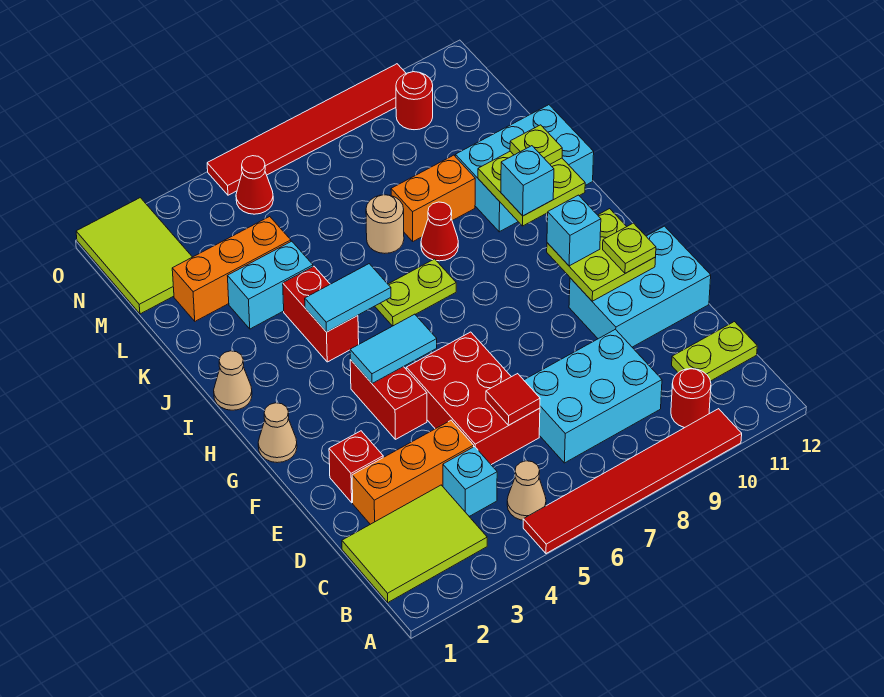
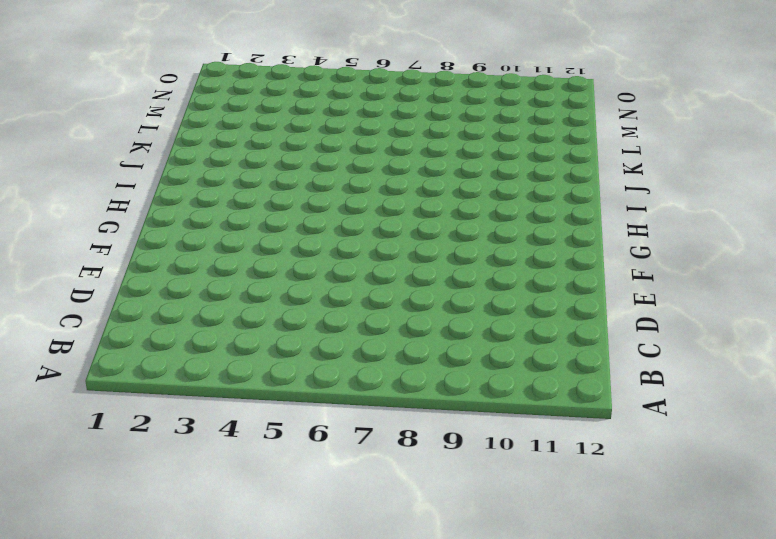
none -> red 1x6 tile [523,409,742,554]
none -> lime 2x3 tile [342,485,487,602]
none -> tan 1x1 cone [507,461,546,520]
none -> red 1x1 round brick [671,369,711,428]

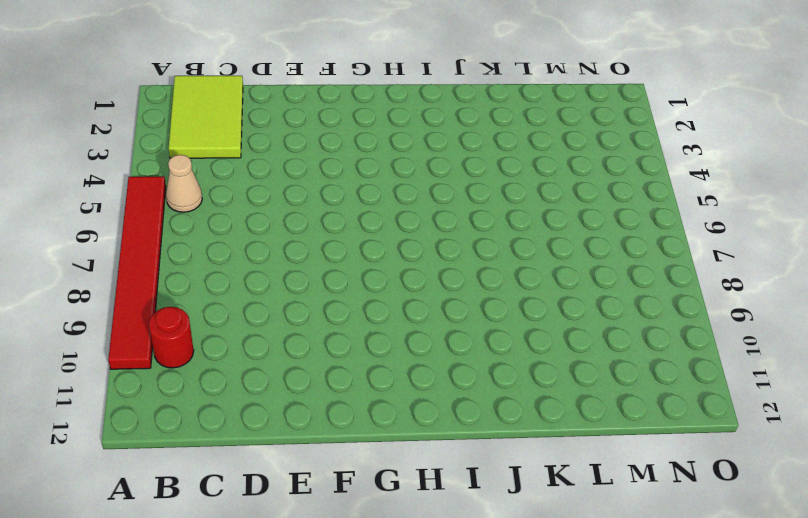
none -> cyan 1x1 brick [443,447,497,516]
none -> cyan 2x3 brick [524,329,662,463]
none -> lime 1x2 plate [672,322,757,381]
none -> orange 1x3 brick [352,420,474,524]

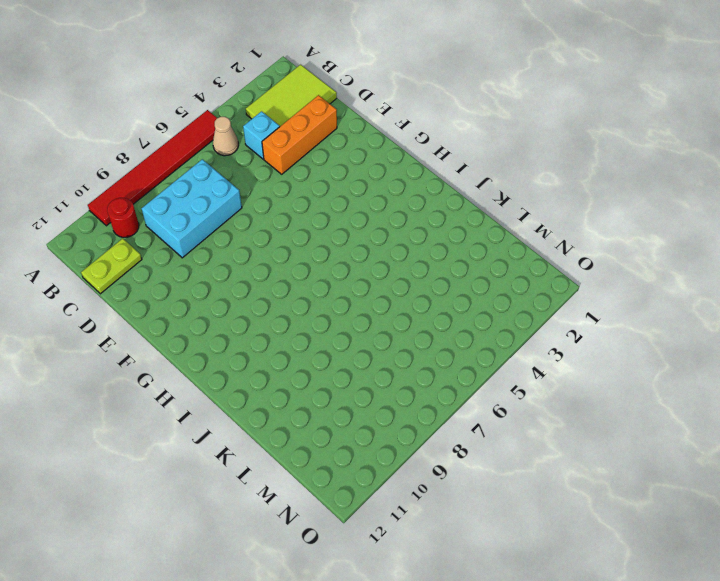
none -> red 2x3 brick [406,332,540,465]
none -> red 1x1 brick [329,431,383,503]
none -> cyan 2x3 brick [569,226,711,347]
none -> red 1x2 brick [350,360,427,439]

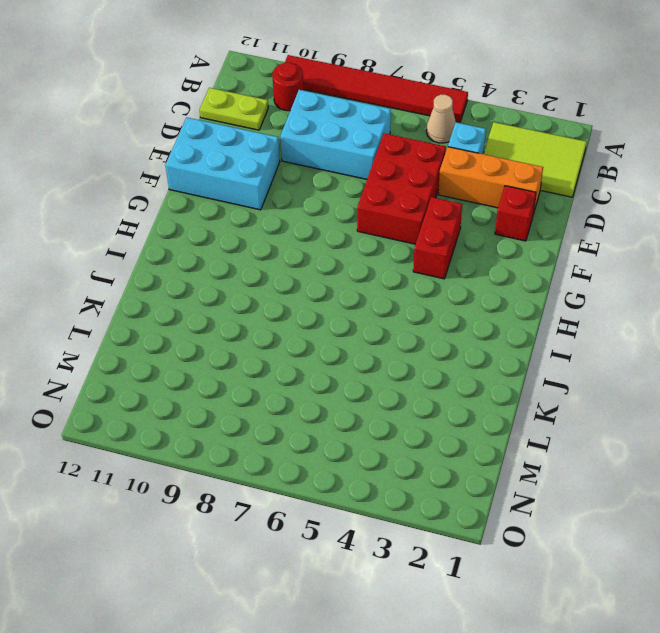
none -> tan 1x1 cone [258,403,297,463]
none -> tan 1x1 cone [214,351,252,410]
none -> red 1x2 brick [283,266,359,362]
none -> lime 1x2 plate [375,259,456,326]

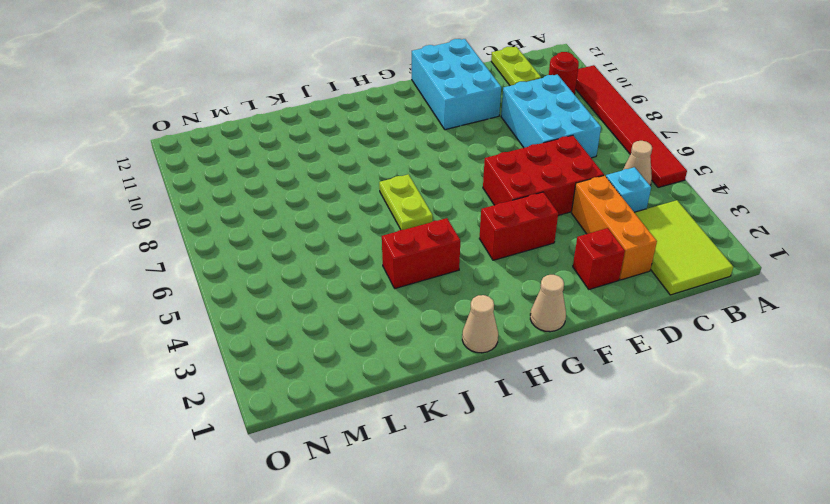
none -> red 1x1 cone [421,202,458,261]
none -> cyan 2x3 brick [455,105,594,232]
none -> cyan 1x2 brick [228,241,313,329]
none -> tan 1x1 round brick [366,195,404,253]

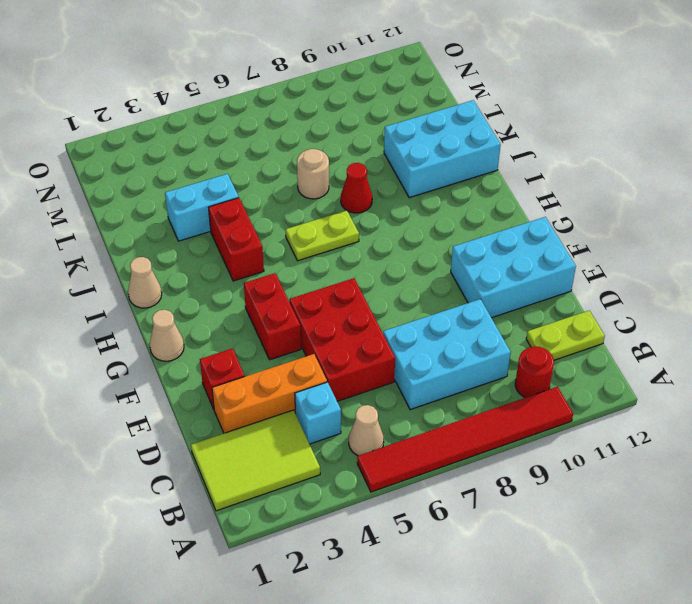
none -> orange 1x2 brick [391,155,475,241]
none -> orange 1x3 brick [172,217,291,321]
none -> lime 2x3 tile [76,198,192,314]
none -> red 1x1 cone [236,156,273,214]

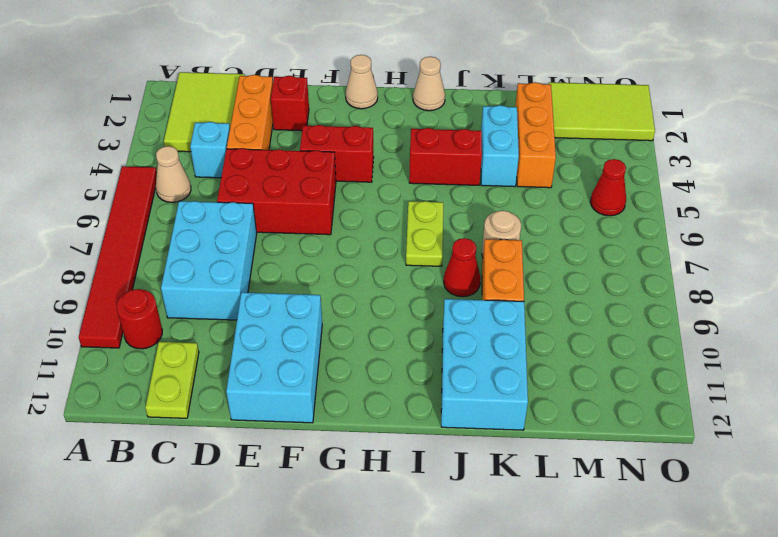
none -> red 1x1 round brick [396,72,433,130]
none -> red 1x6 tile [207,64,406,195]
none -> red 1x1 tile [486,374,540,425]
none -> lime 2x2 plate [547,209,656,301]

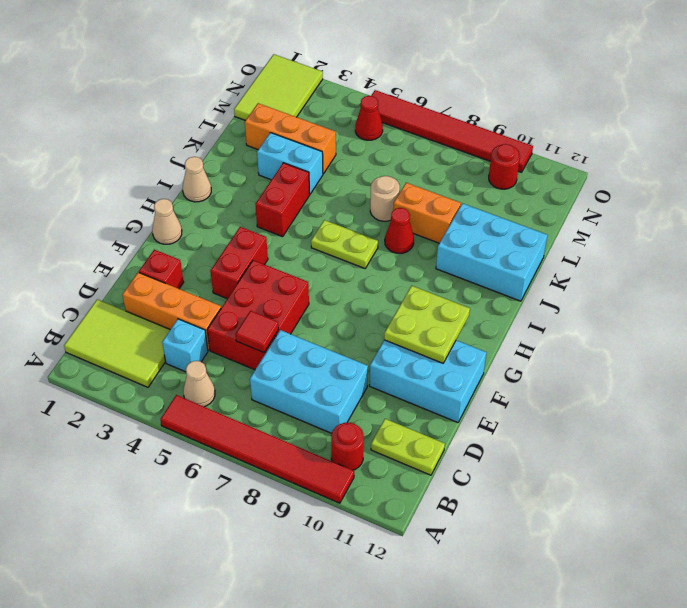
none -> cyan 1x2 tile [350,314,437,383]
none -> cyan 1x2 tile [305,264,391,332]
none -> lime 2x2 plate [478,151,585,226]
none -> lime 1x1 plate [603,223,656,273]

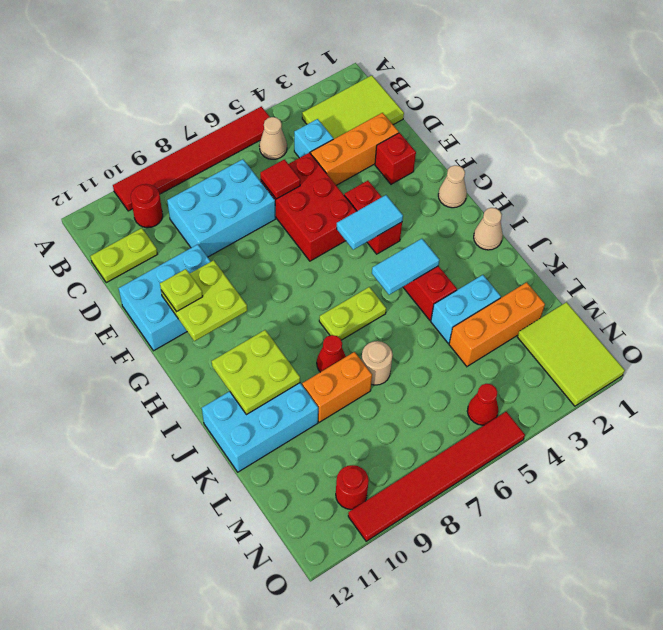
none -> cyan 1x1 brick [547,195,601,266]
none -> cyan 1x1 brick [501,146,554,216]
none -> lime 1x1 plate [510,125,562,164]

